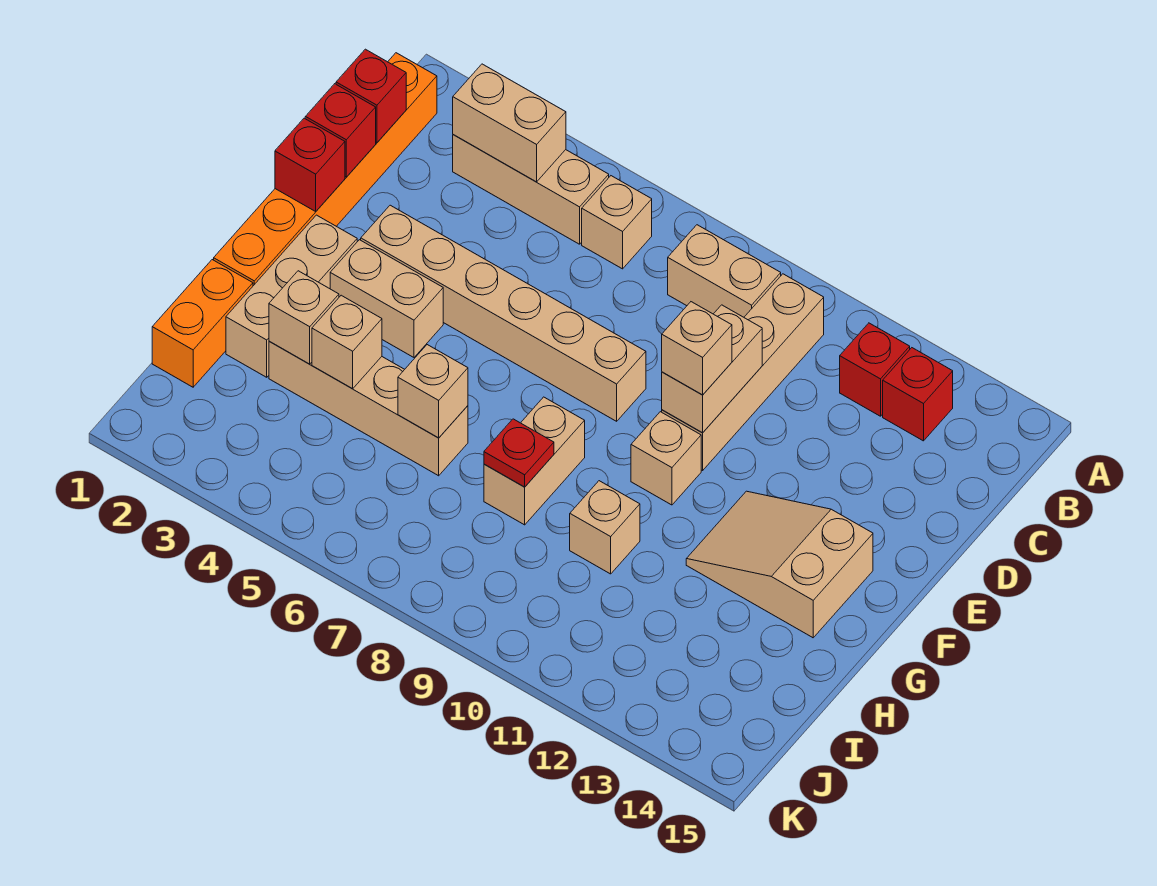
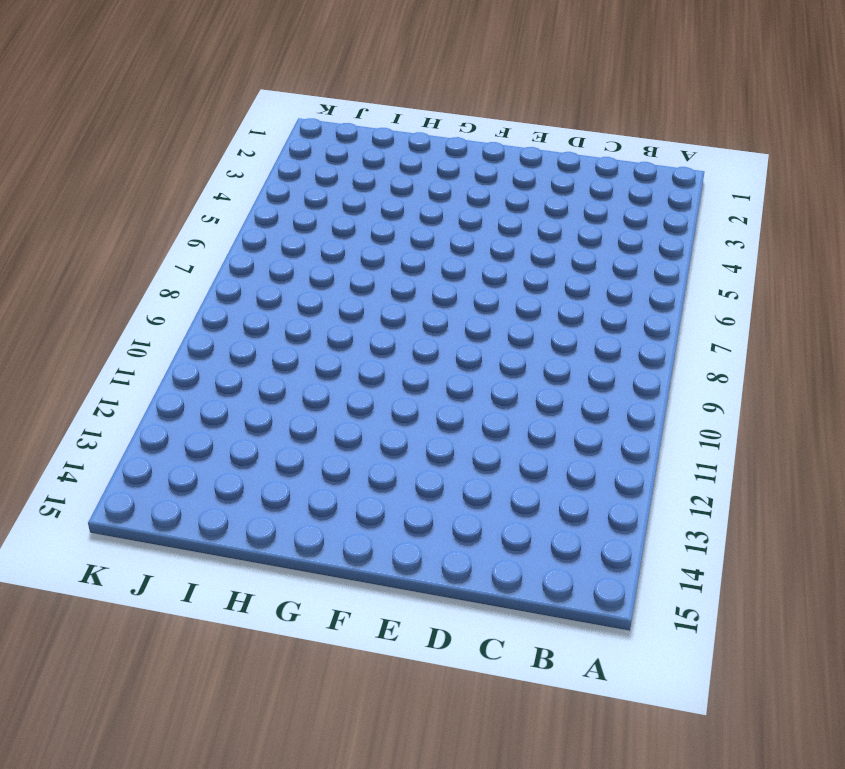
none -> orange 1x6 brick [214,53,437,286]
none -> tan 1x3 brick [453,135,609,244]
none -> tan 1x1 brick [582,176,652,269]

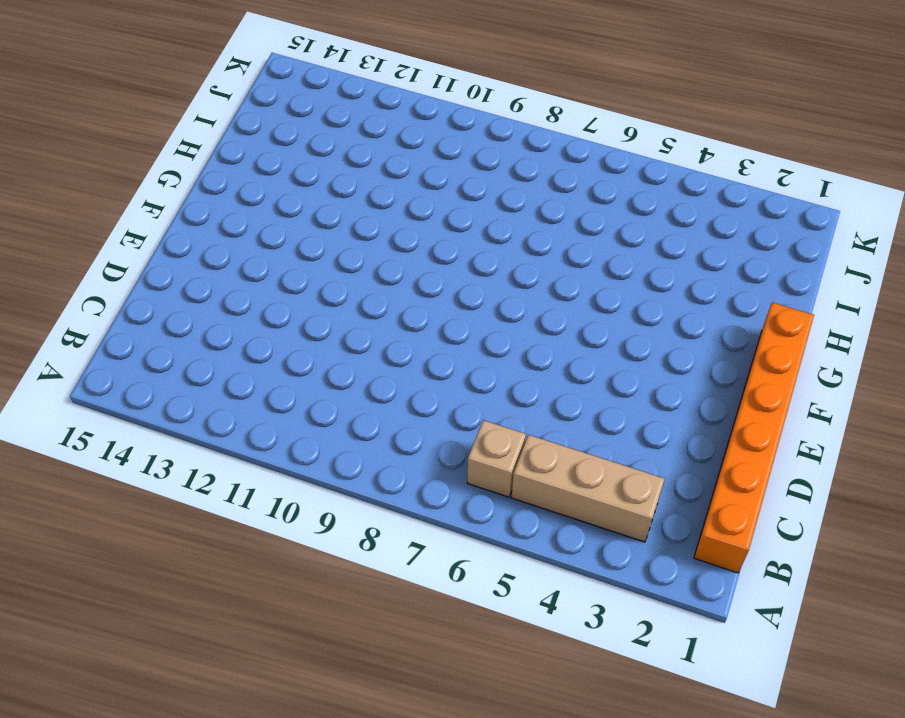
none -> tan 1x2 brick [668,225,781,317]
none -> tan 1x4 brick [662,274,824,470]
none -> red 1x1 brick [840,323,910,416]

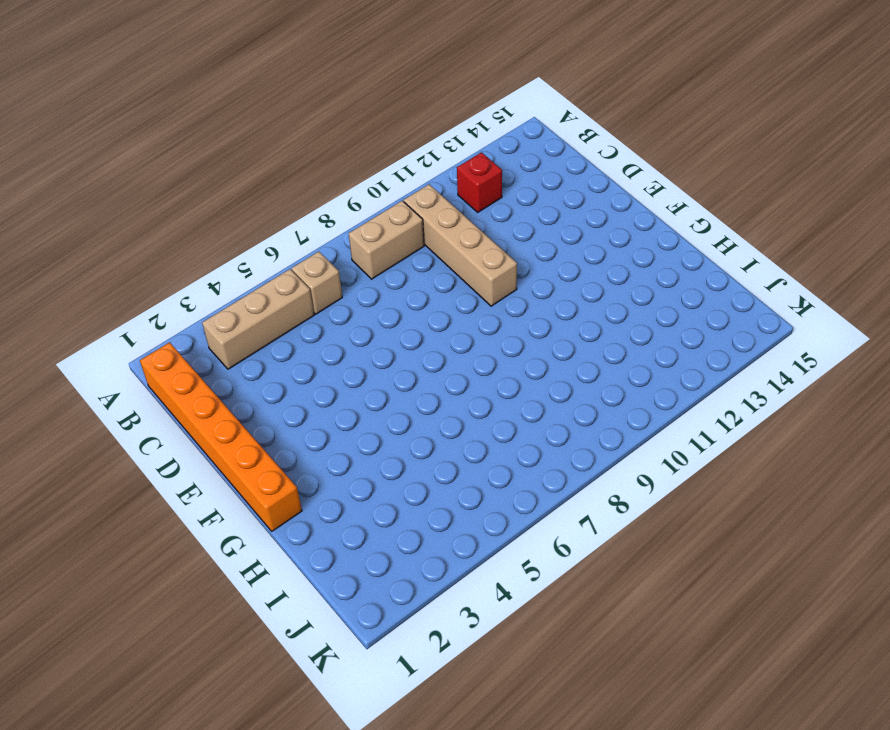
none -> red 1x1 brick [883,348,953,441]
none -> tan 1x6 brick [361,205,646,421]
none -> tan 1x3 brick [226,215,357,377]

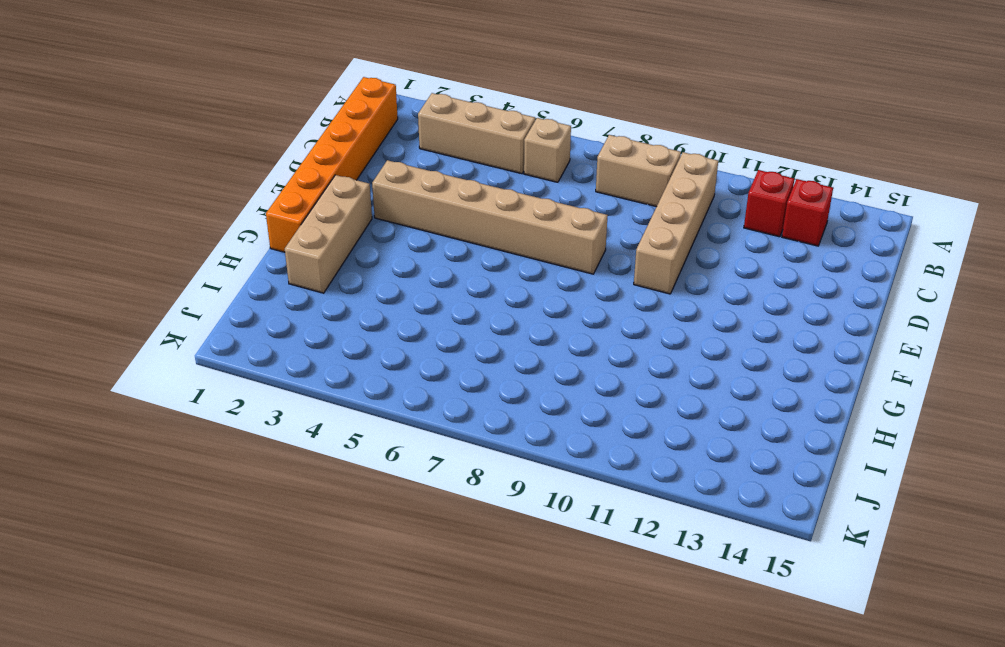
none -> tan 1x2 brick [330,240,443,357]
none -> tan 1x1 brick [631,412,701,505]
none -> tan 2x3 slope [686,491,873,638]

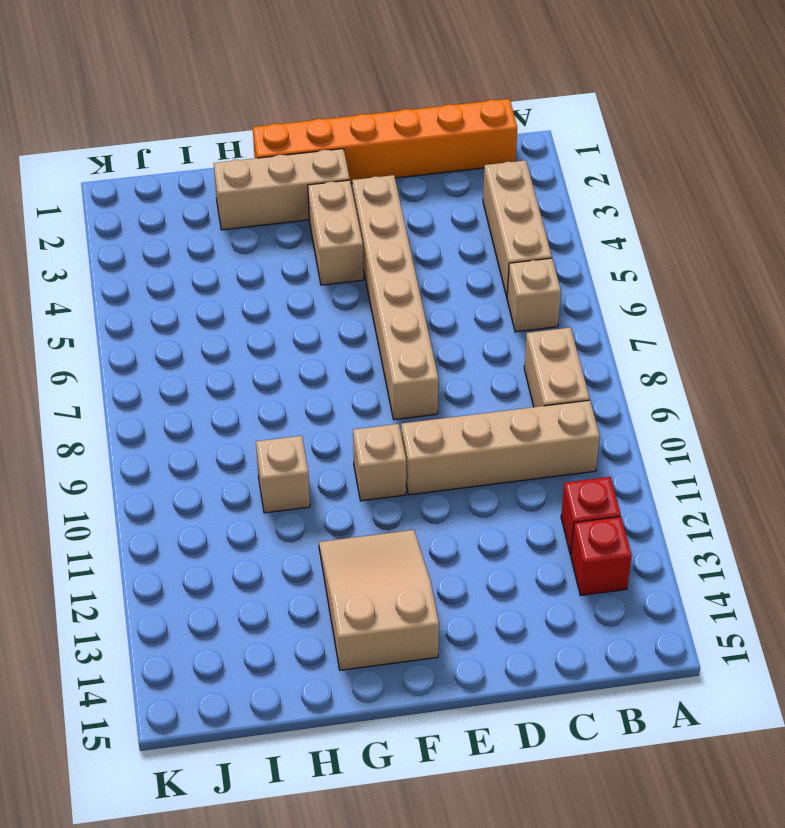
none -> tan 1x2 brick [484,397,585,525]
none -> orange 1x2 brick [152,260,253,387]
none -> tan 1x4 brick [269,341,468,476]

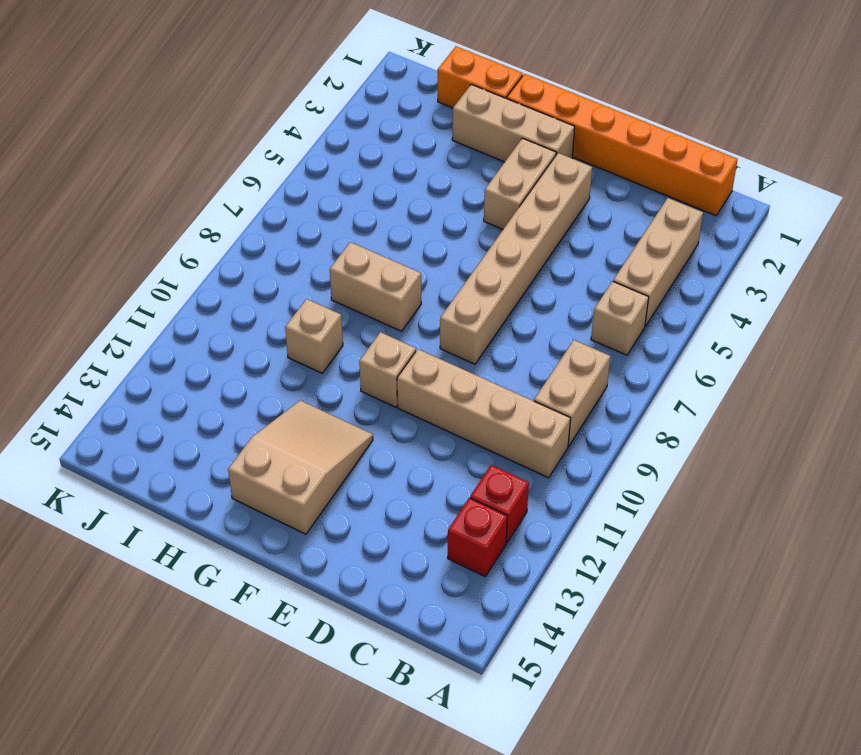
none -> tan 1x4 brick [269,341,468,476]
none -> tan 1x2 brick [453,64,566,182]
none -> red 1x1 brick [336,49,406,143]

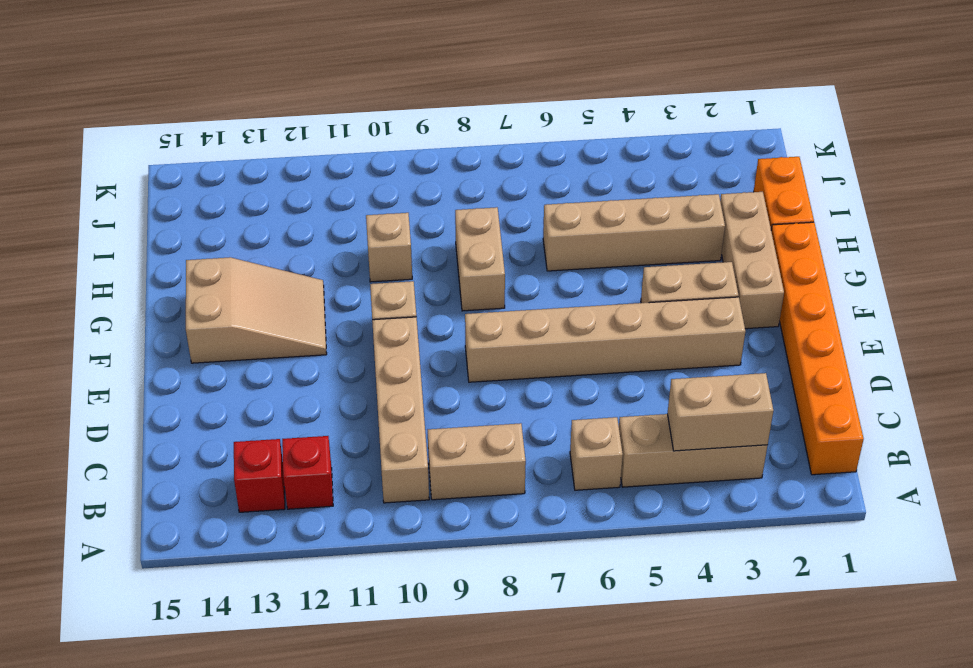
none -> red 1x1 brick [336,49,406,143]
none -> red 1x1 brick [305,84,376,177]
none -> tan 1x2 brick [662,305,762,433]

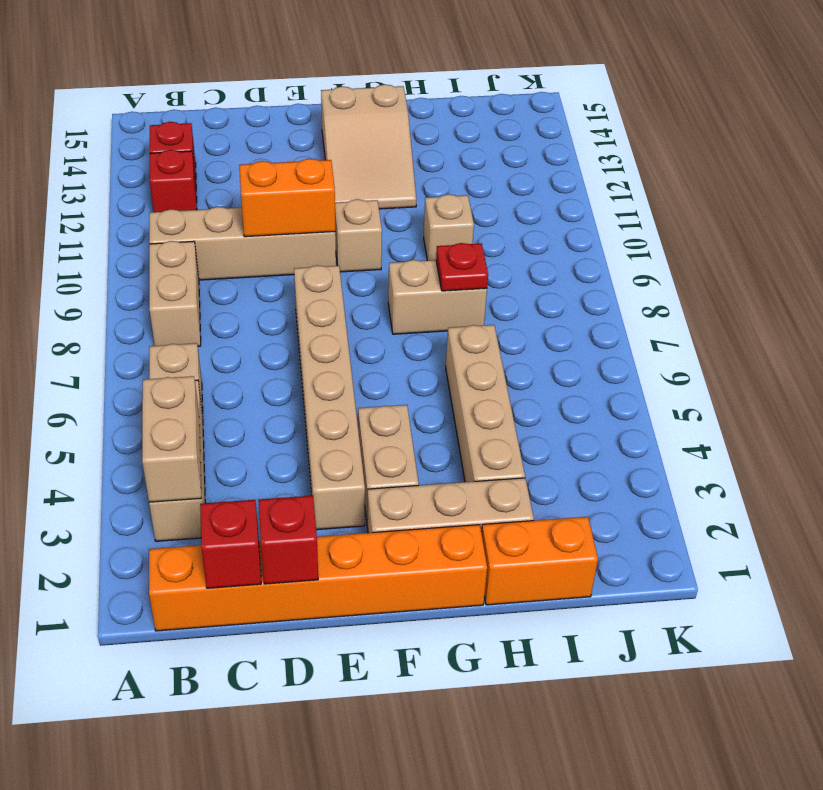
orange 1x2 brick [239,159,335,237] -> tan 1x2 brick [662,305,762,433]
none -> red 1x1 brick [275,118,345,211]
none -> tan 1x1 brick [269,271,339,364]
none -> tan 1x1 brick [312,295,382,389]

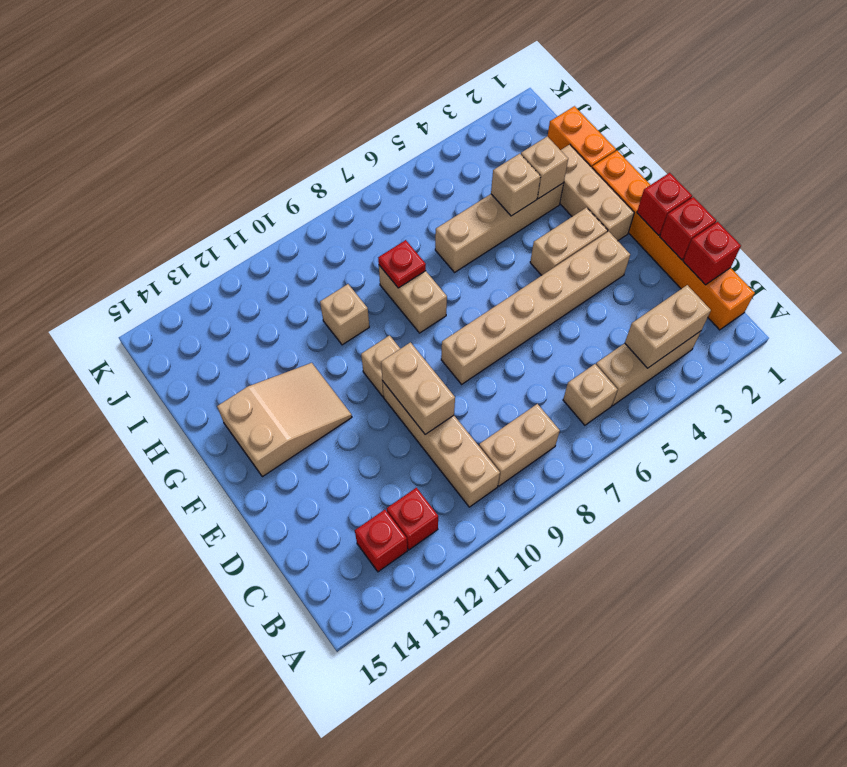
none -> tan 1x1 brick [398,345,468,438]
none -> tan 1x1 brick [662,302,732,395]

